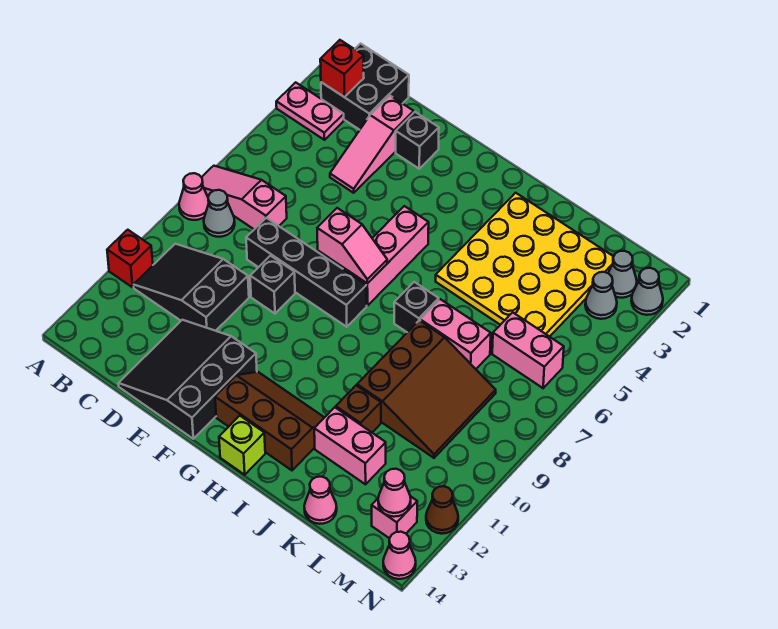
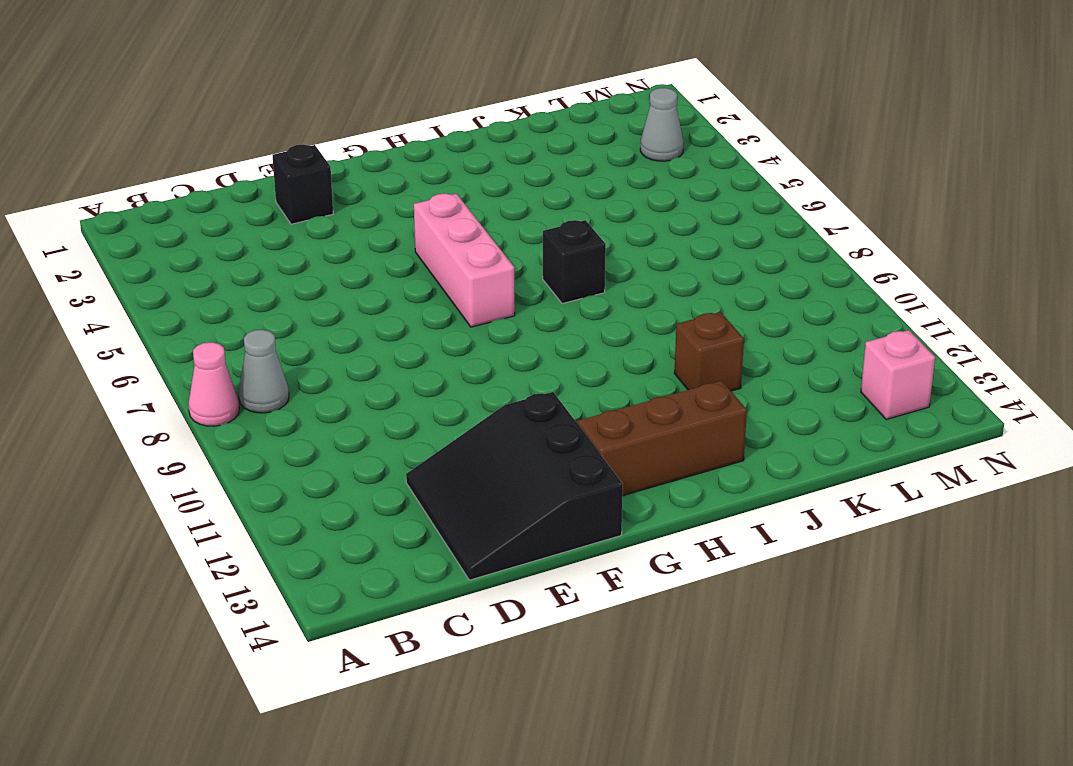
none -> pink 1x2 plate [276,82,344,140]
none -> pink 1x3 slope [202,166,287,229]
none -> red 1x1 brick [107,230,153,287]
none -> black 2x2 brick [321,44,409,130]

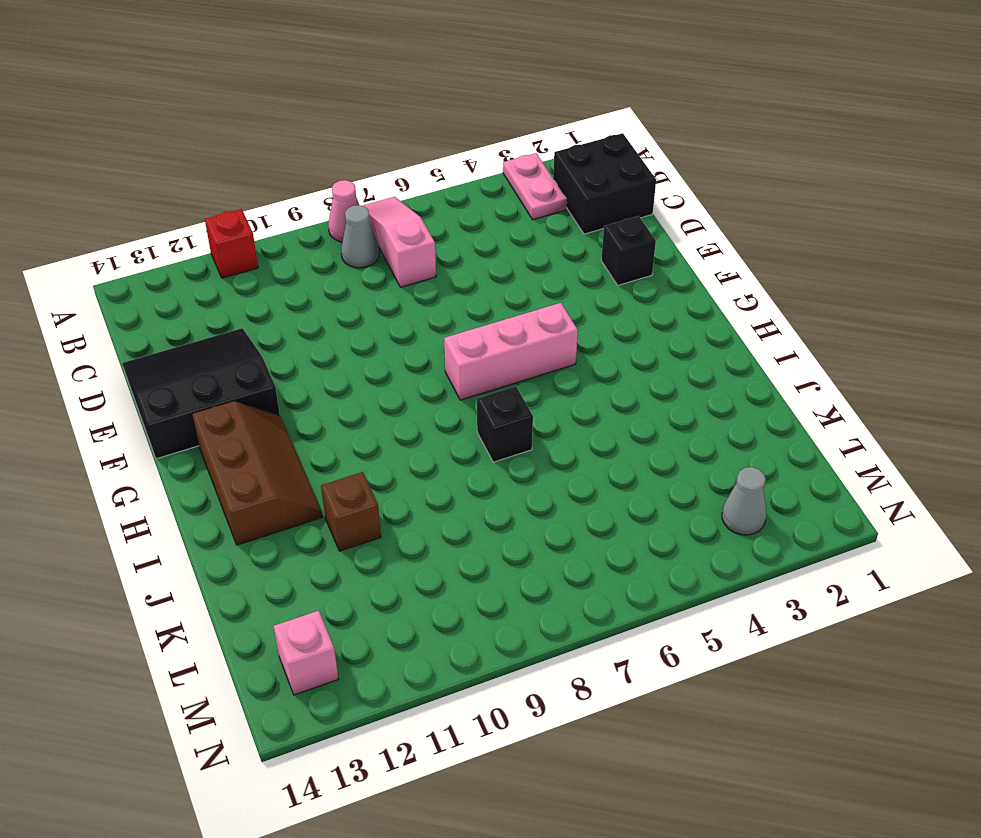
none -> black 2x3 slope [134,244,249,331]
none -> pink 1x3 slope [330,96,414,193]
none -> black 1x4 brick [246,218,367,327]
none -> black 1x1 brick [250,256,295,314]

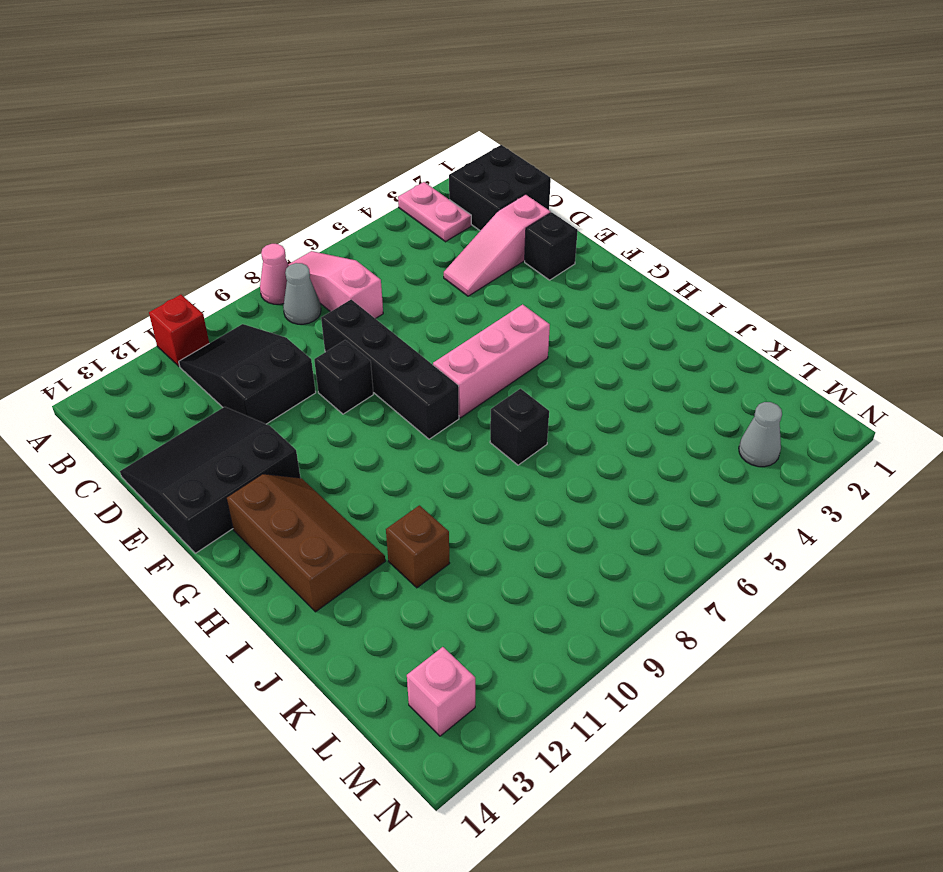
none -> lime 1x1 brick [219,416,265,475]
none -> yellow 4x4 plate [436,193,614,337]
none -> pink 1x2 brick [420,299,491,369]
none -> brown 3x3 slope [357,320,496,458]

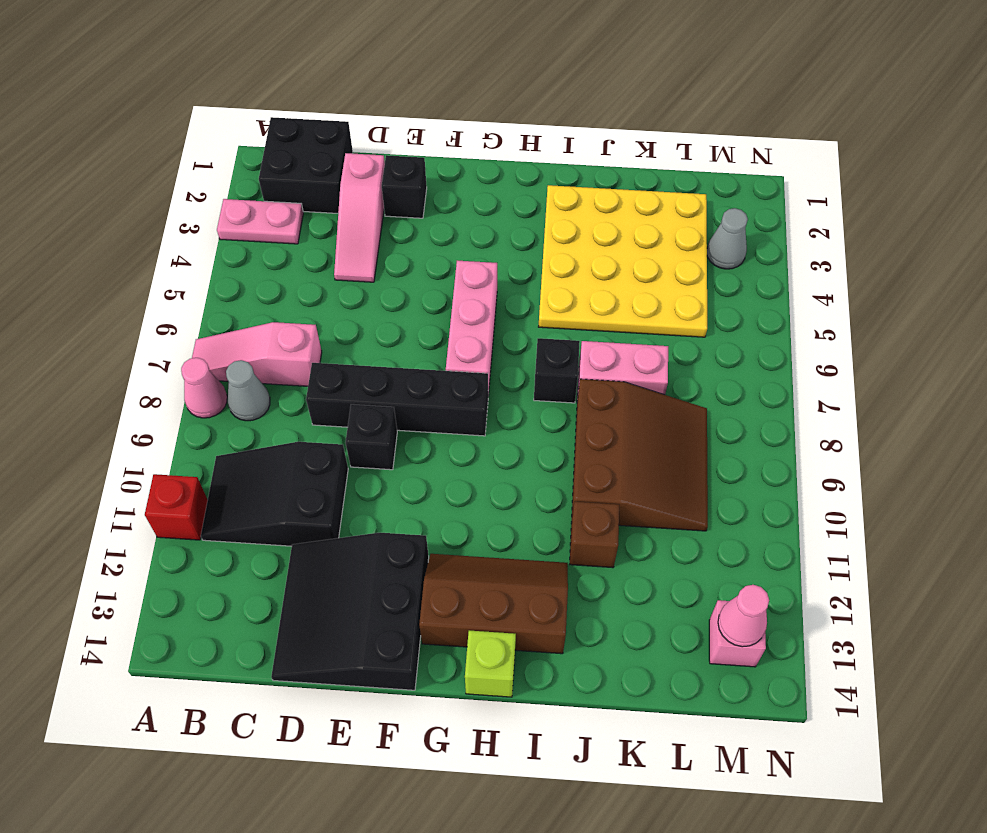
none -> pink 1x2 brick [314,407,386,484]
none -> pink 1x1 cone [304,477,337,524]
none -> pink 1x2 brick [492,312,564,388]
none -> grey 1x1 cone [608,251,637,298]

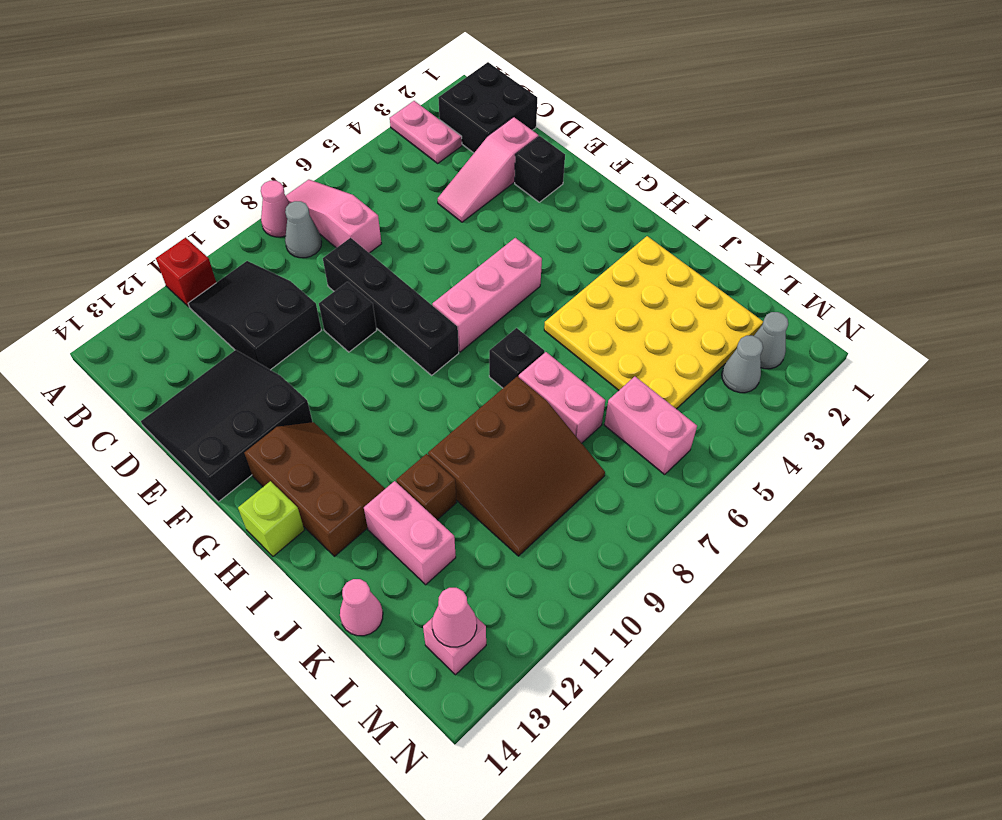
none -> grey 1x1 cone [631,268,663,315]
none -> brown 1x1 cone [426,486,458,534]
none -> pink 1x1 cone [383,532,416,579]
none -> red 1x1 brick [320,40,364,97]

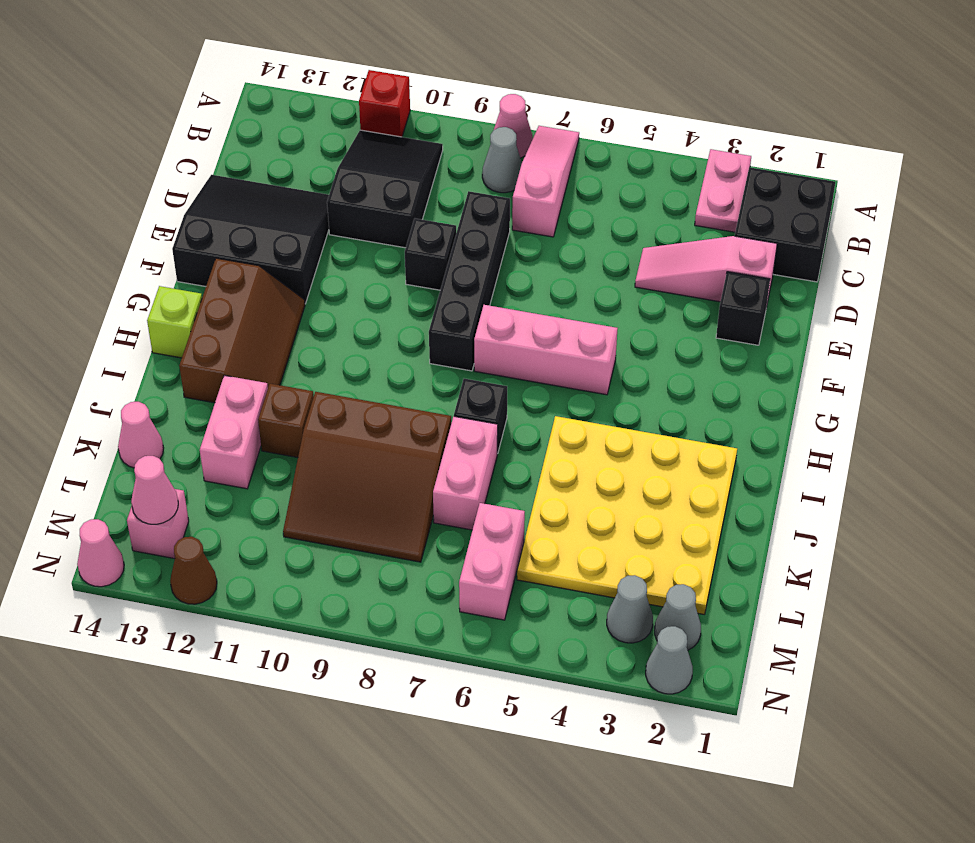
none -> red 1x1 brick [320,40,364,97]
none -> pink 1x2 slope [317,208,387,284]

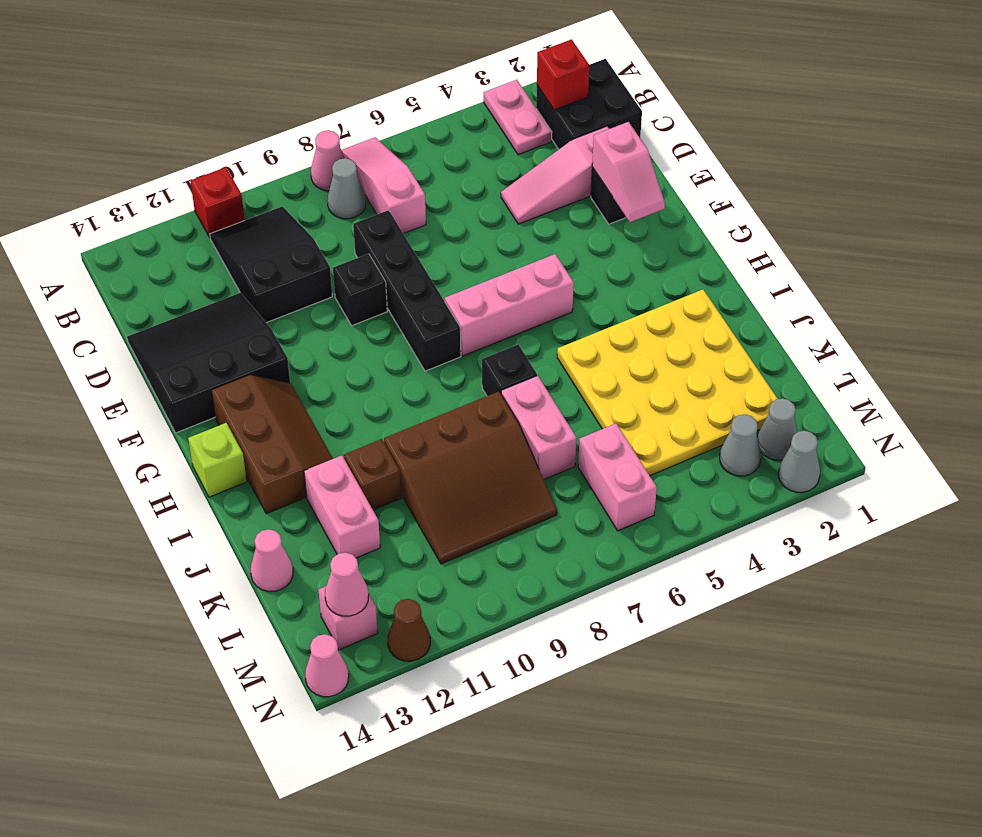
pink 1x2 slope [592,122,665,222] -> pink 1x2 slope moved to [317,208,387,284]

